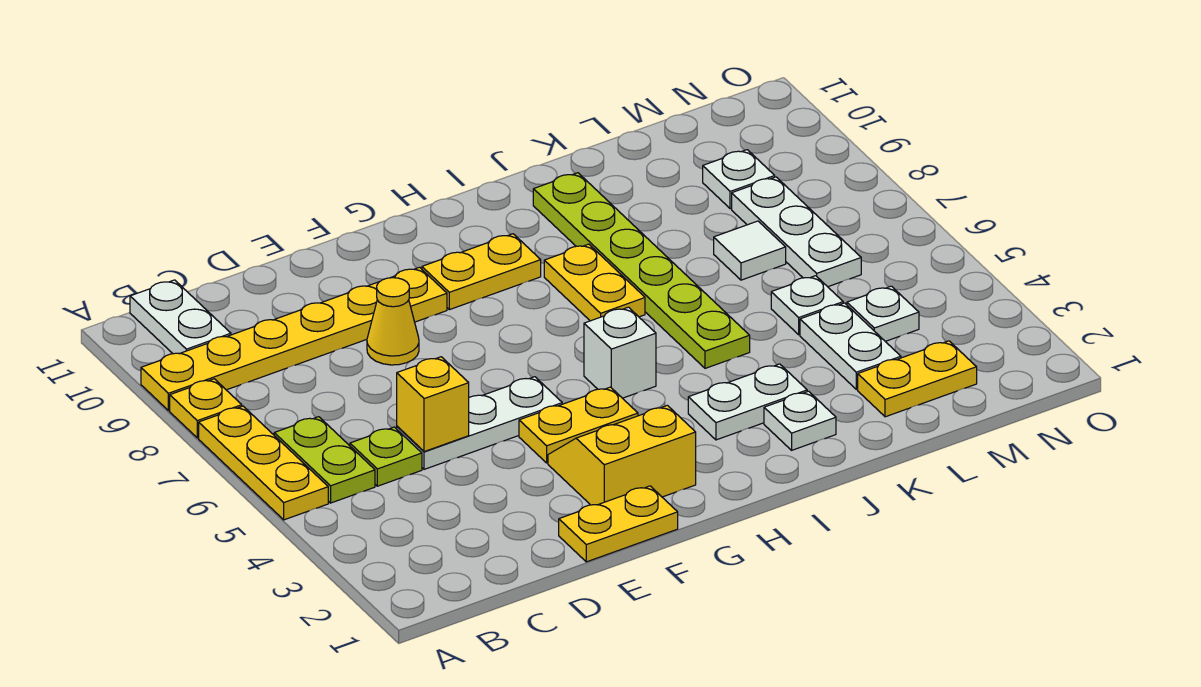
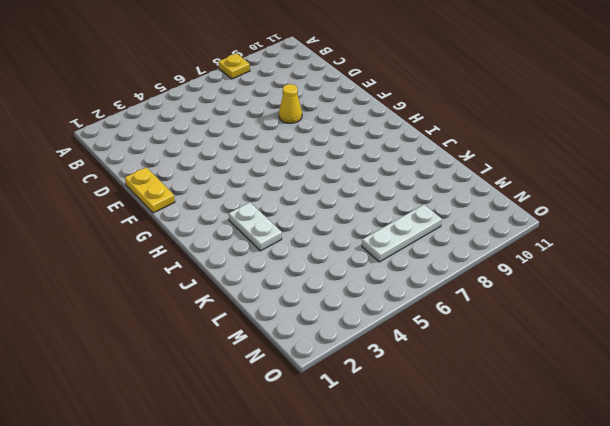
none -> yellow 1x3 plate [199,406,328,520]
none -> yellow 1x6 plate [141,267,447,411]
none -> lime 1x2 plate [274,417,375,503]

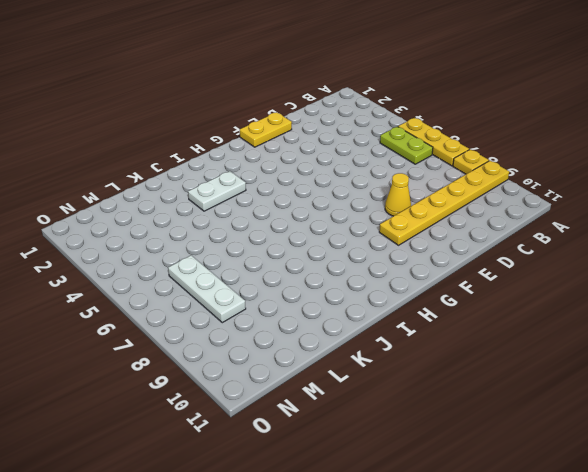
none -> white 1x2 plate [130,280,231,354]
none -> lime 1x1 plate [350,427,422,486]
none -> white 1x3 plate [397,377,562,469]

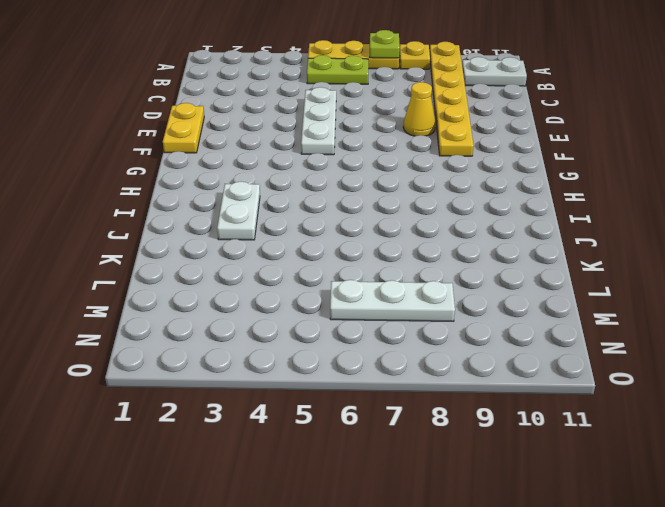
lime 1x1 plate [370,30,400,58] -> lime 1x1 plate moved to [350,427,422,486]
none -> yellow 2x2 slope [548,405,696,505]
none -> yellow 1x2 plate [519,387,638,463]
none -> yellow 1x2 plate [422,234,541,310]

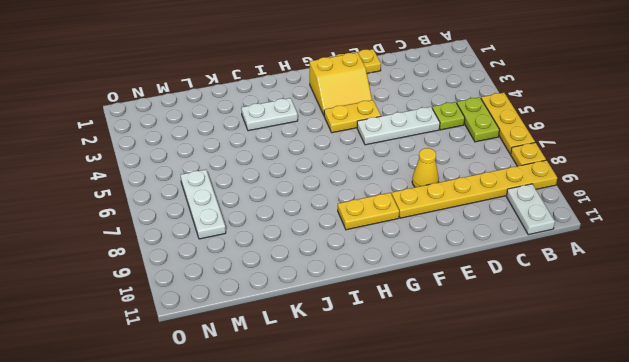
none -> white 1x1 brick [584,307,656,398]
none -> yellow 1x2 plate [544,244,645,321]
none -> white 1x1 plate [764,391,836,450]

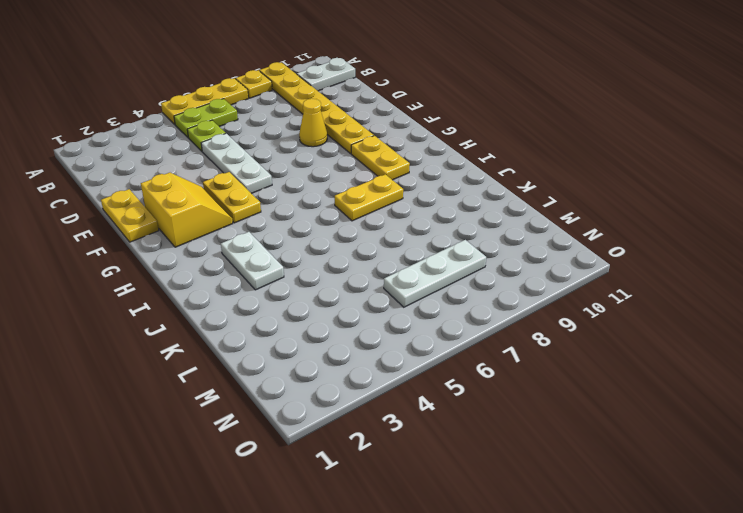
none -> white 1x1 brick [584,307,656,398]
none -> white 1x1 plate [764,391,836,450]
none -> lime 1x6 plate [533,173,750,368]

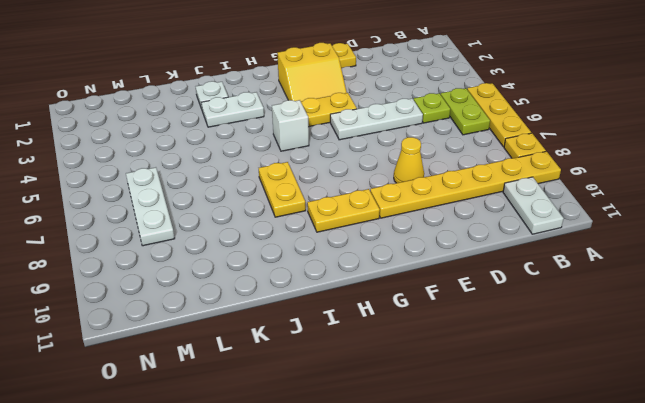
none -> lime 1x6 plate [533,173,750,368]
none -> yellow 1x2 plate [858,341,977,417]
none -> white 1x2 plate [800,303,901,389]

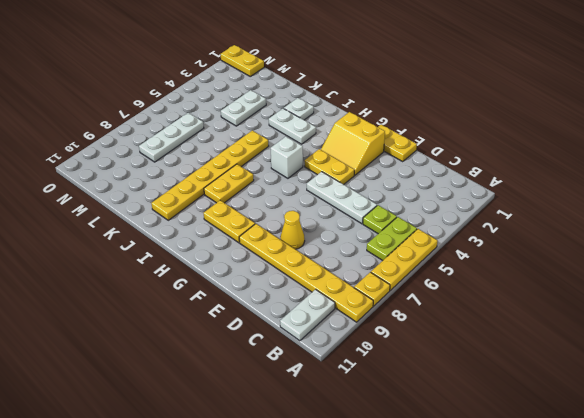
yellow 1x6 plate [151,130,269,220] -> lime 1x6 plate [533,173,750,368]
yellow 1x2 plate [221,45,264,76] -> yellow 1x2 plate moved to [858,341,977,417]
none -> white 1x1 plate [771,276,843,335]
none -> white 1x1 tile [714,221,786,280]
none -> white 1x1 plate [847,286,919,341]

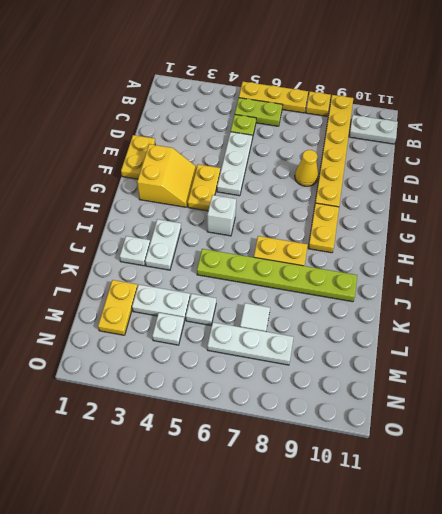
none -> white 1x1 plate [703,150,775,209]
none -> yellow 1x1 brick [397,357,469,452]

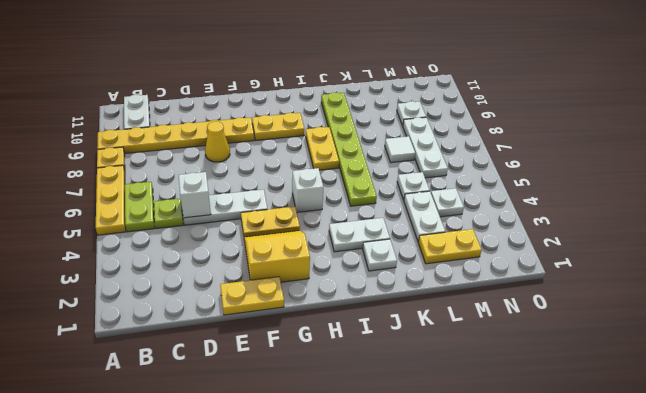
white 1x1 brick [179,172,211,218] -> yellow 1x1 brick [397,357,469,452]

